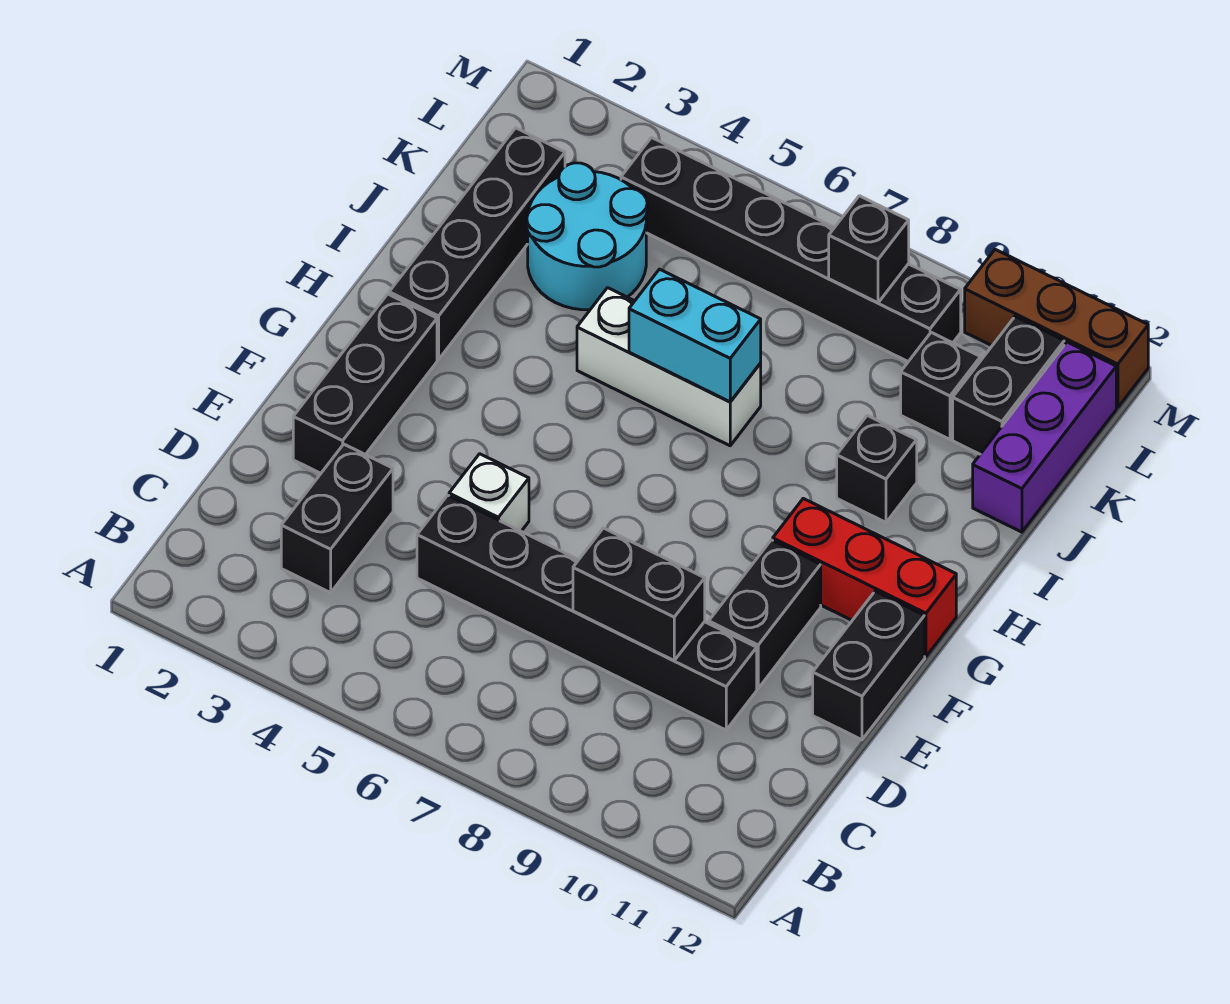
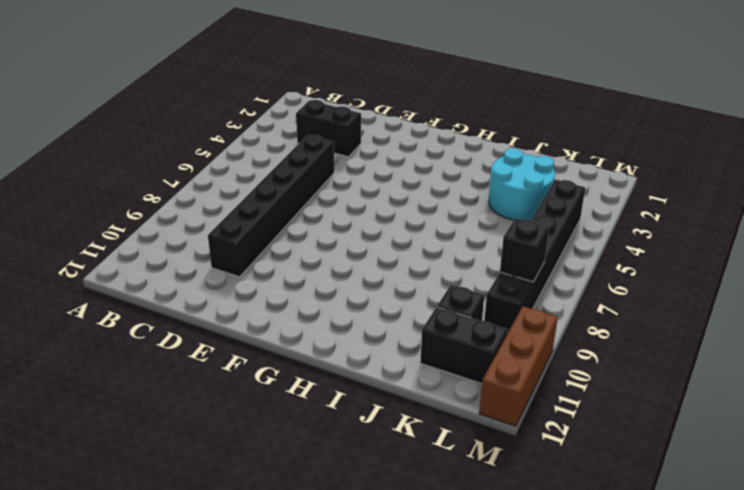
none -> black 1x3 brick [293,294,437,473]
none -> white 1x1 brick [449,454,529,531]
none -> black 1x2 brick [709,540,821,688]

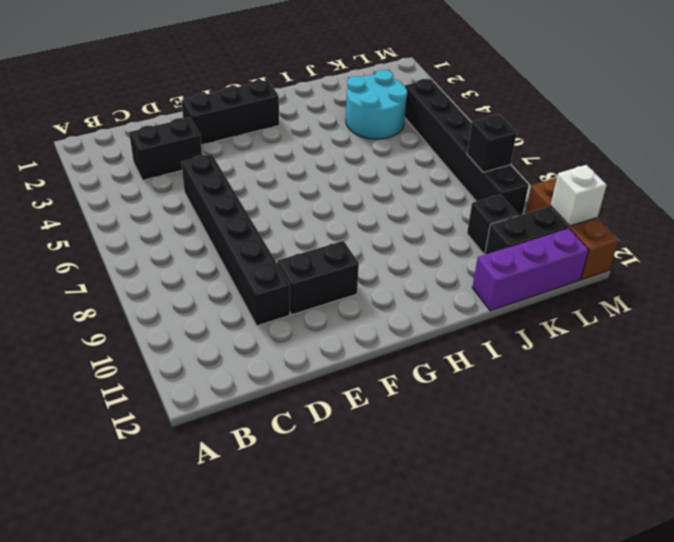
white 1x1 brick [550,165,607,226] -> white 1x1 brick moved to [449,454,529,531]
none -> black 1x2 brick [813,591,925,740]
none -> red 1x3 brick [773,499,956,657]
none -> black 1x4 brick [389,128,565,359]

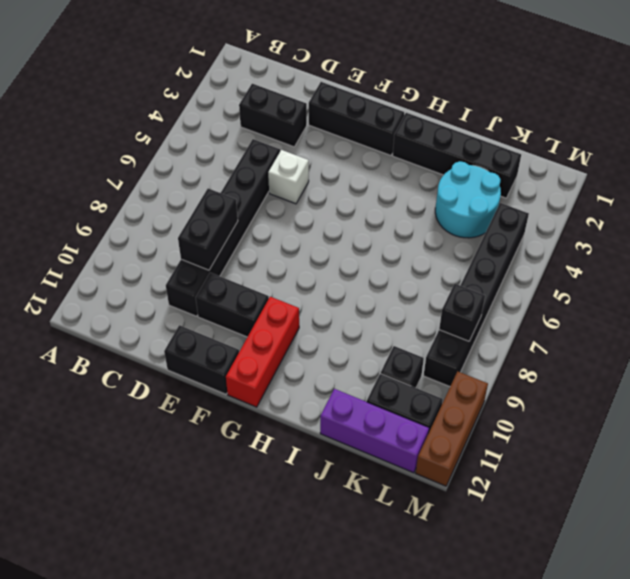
none -> white 1x3 brick [577,288,761,446]
none -> black 1x1 brick [837,415,917,522]
none -> cyan 1x2 brick [629,269,761,402]

